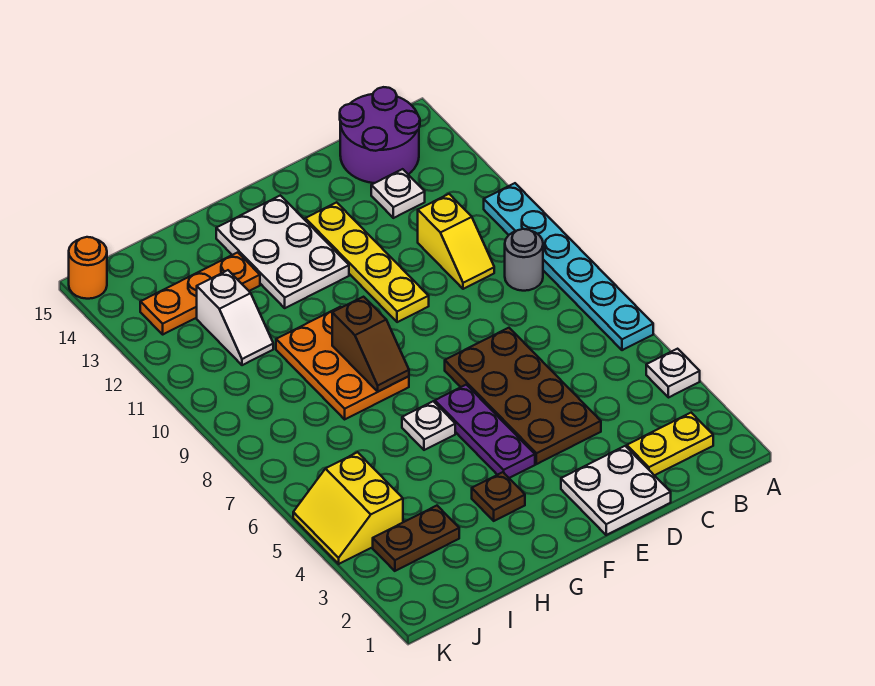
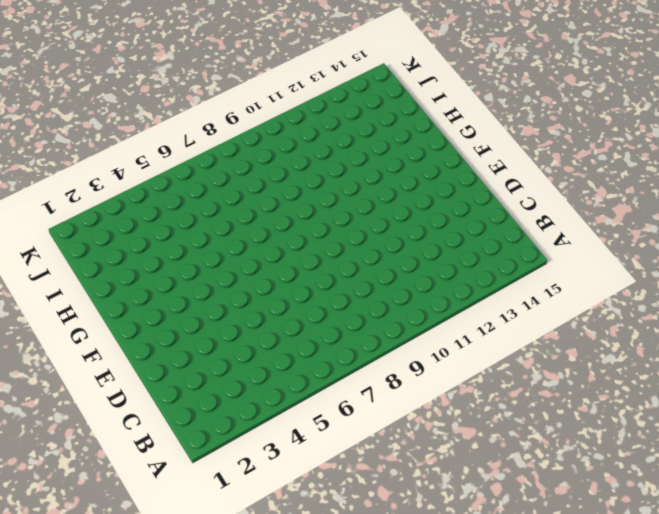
none -> white 1x1 plate [646,349,700,398]
none -> cyan 1x6 plate [484,183,653,350]
none -> yellow 1x2 plate [627,413,713,476]

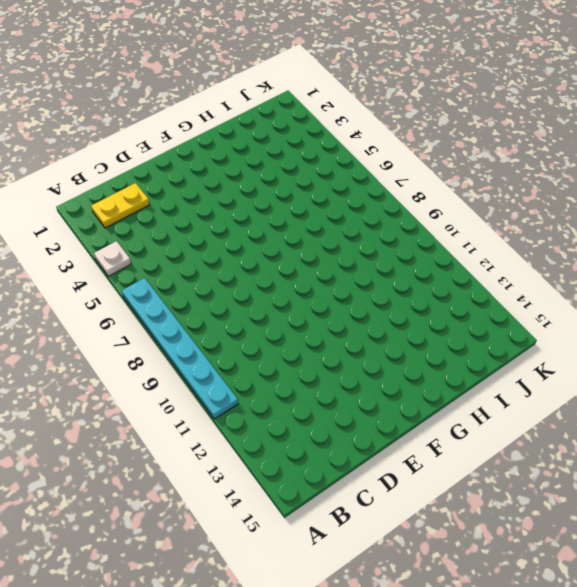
none -> grey 1x1 round brick [505,229,543,291]
none -> purple 2x2 round brick [340,87,420,183]
none -> yellow 1x2 slope [418,194,494,289]

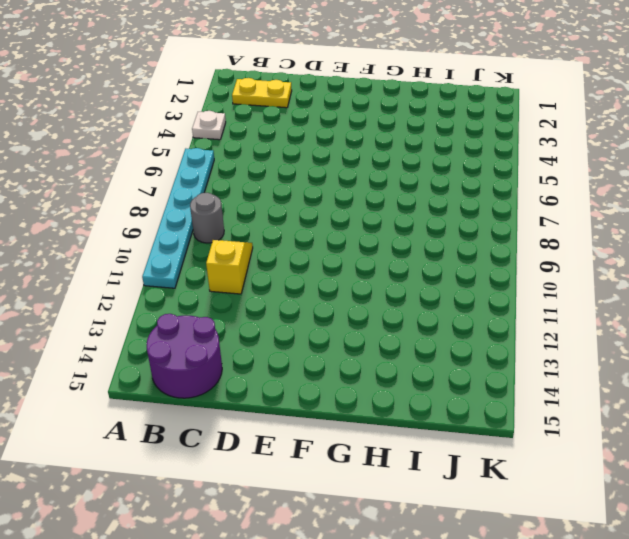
none -> white 1x1 plate [371,169,425,218]
none -> white 2x2 plate [561,446,671,535]
none -> brown 2x4 plate [445,328,601,464]

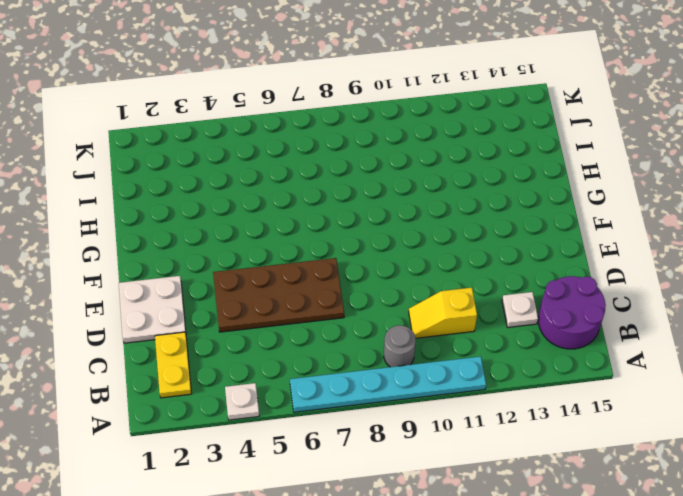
none -> yellow 1x4 plate [305,202,429,322]
none -> purple 1x3 plate [435,385,535,478]
none -> white 2x3 plate [216,195,349,308]

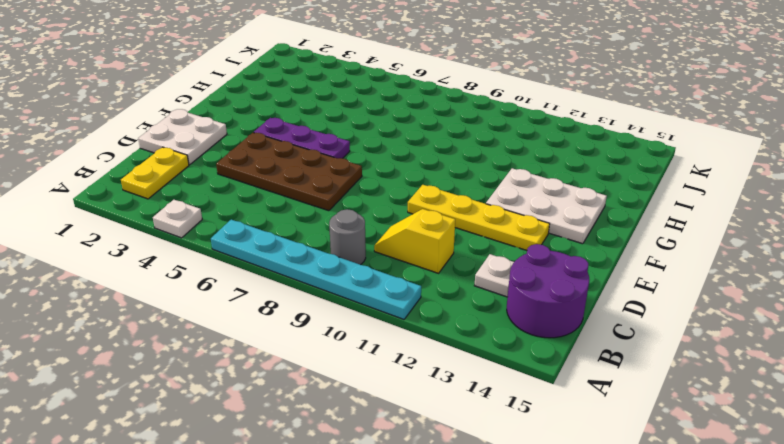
none -> brown 1x1 plate [472,472,525,521]
none -> white 1x1 plate [402,401,455,450]
none -> orange 2x3 plate [276,307,409,419]

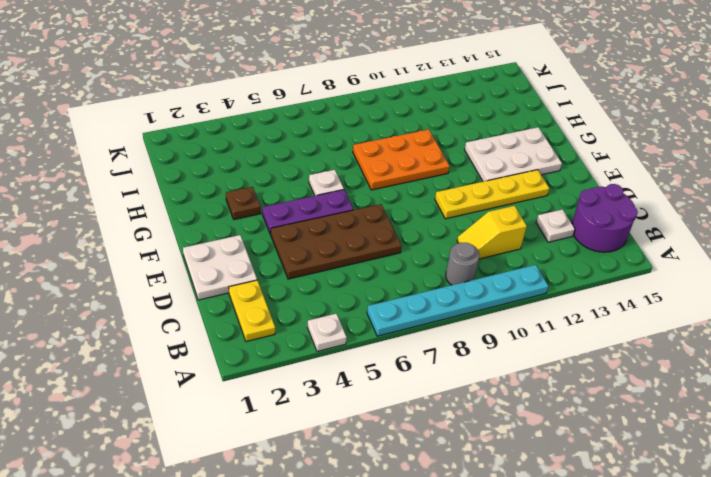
none -> orange 1x3 plate [140,252,260,334]
none -> brown 1x2 plate [373,506,459,571]
none -> white 1x2 slope [197,270,273,365]

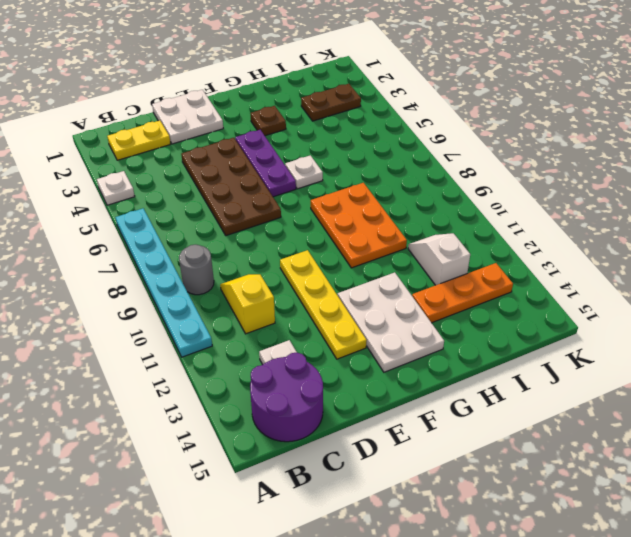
none -> yellow 2x2 slope [293,452,403,564]
none -> orange 1x1 round brick [69,237,107,299]
none -> brown 1x2 slope [332,297,409,392]

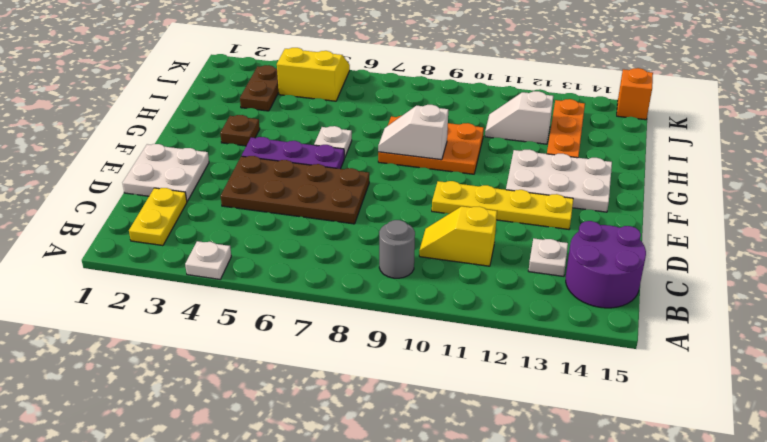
white 1x2 slope [378,105,448,160] -> brown 1x2 slope [332,297,409,392]
orange 1x1 brick [617,68,653,120] -> orange 1x1 round brick [69,237,107,299]
none -> cyan 1x6 plate [484,183,653,350]

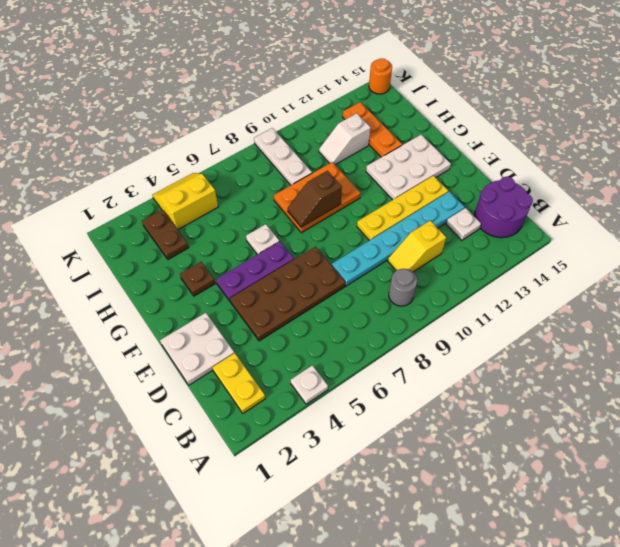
cyan 1x6 plate [332,192,465,286] -> cyan 1x6 plate moved to [484,183,653,350]
white 1x3 plate [254,128,312,185] -> none

